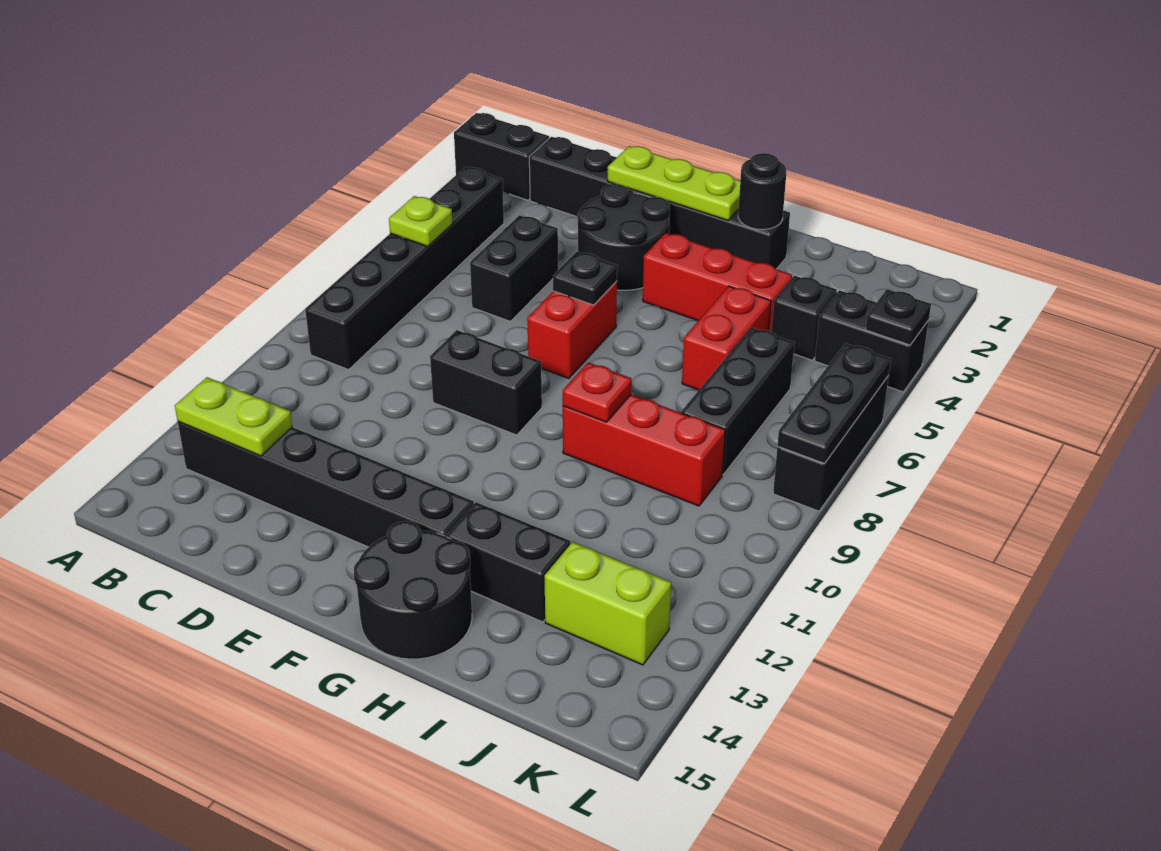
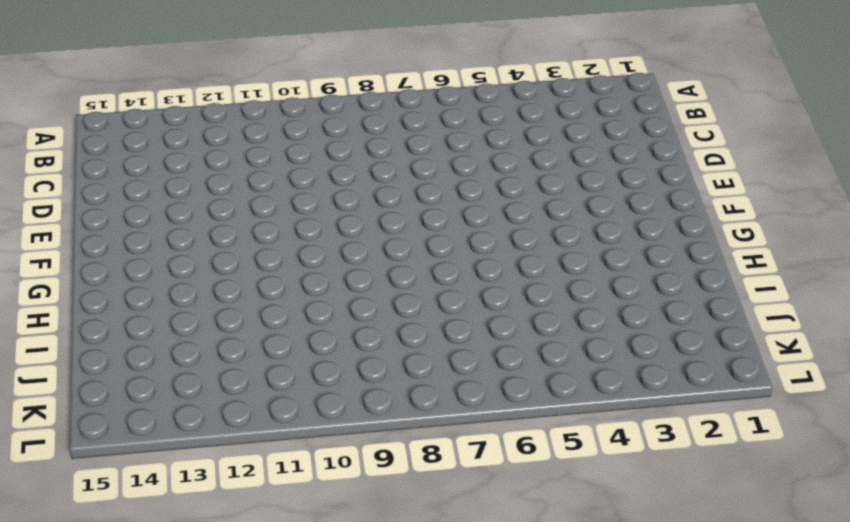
none -> black 1x2 brick [454,113,549,200]
none -> black 1x6 brick [305,167,504,370]
none -> black 1x6 brick [178,422,474,547]

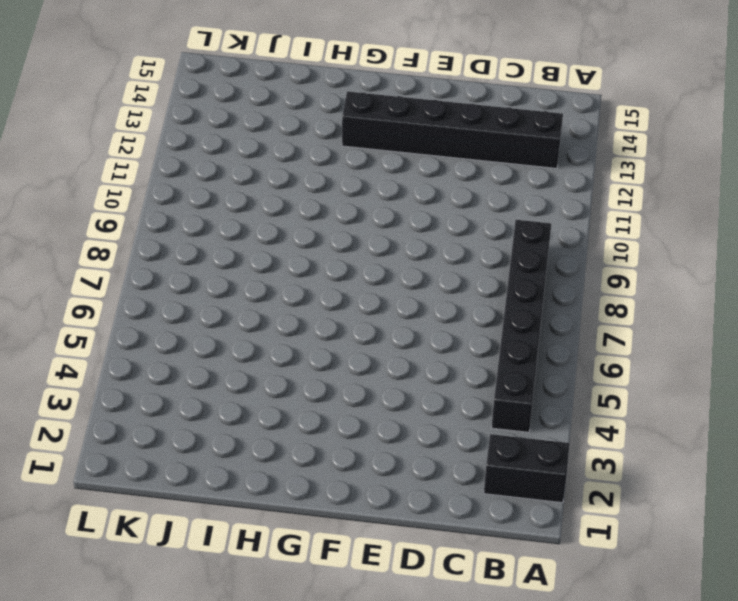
none -> black 1x6 brick [529,137,790,269]
none -> black 1x2 brick [470,215,558,322]
none -> black 2x2 round brick [578,184,670,290]

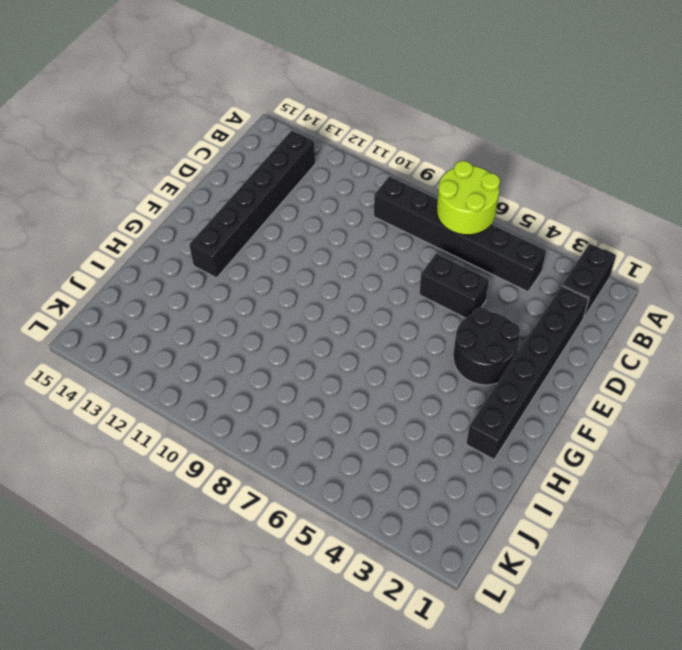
lime 2x2 round brick [437,161,500,235] -> lime 1x1 plate [389,196,453,246]
none -> black 1x2 brick [430,330,542,435]
none -> red 1x2 brick [527,281,617,378]
none -> red 1x3 brick [643,233,792,332]

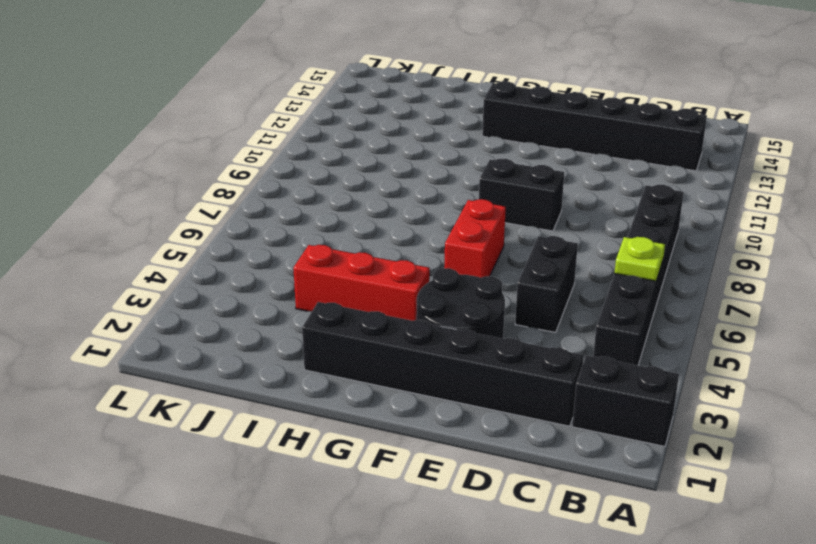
none -> black 2x2 round brick [354,521,472,659]
none -> red 1x3 brick [563,395,725,506]
none -> black 1x2 brick [447,502,570,622]

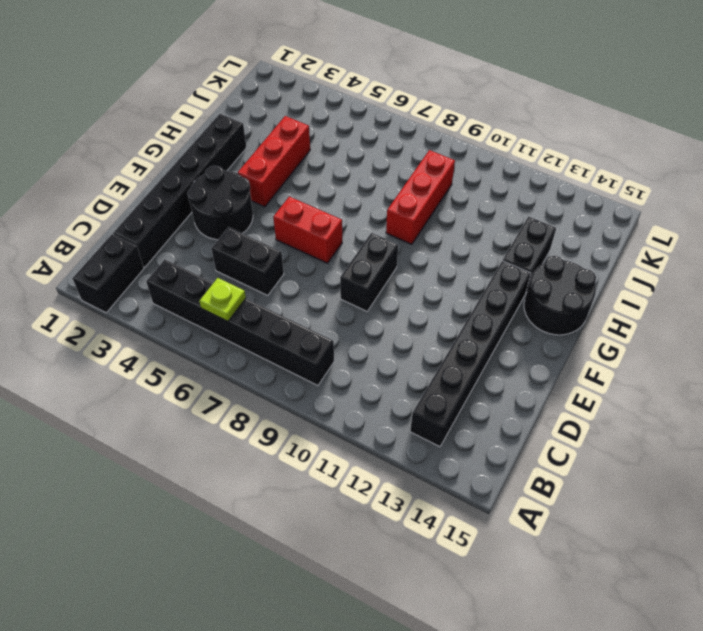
none -> red 1x2 brick [682,286,771,390]
none -> black 1x1 brick [772,276,837,360]
none -> black 1x3 brick [681,328,795,475]

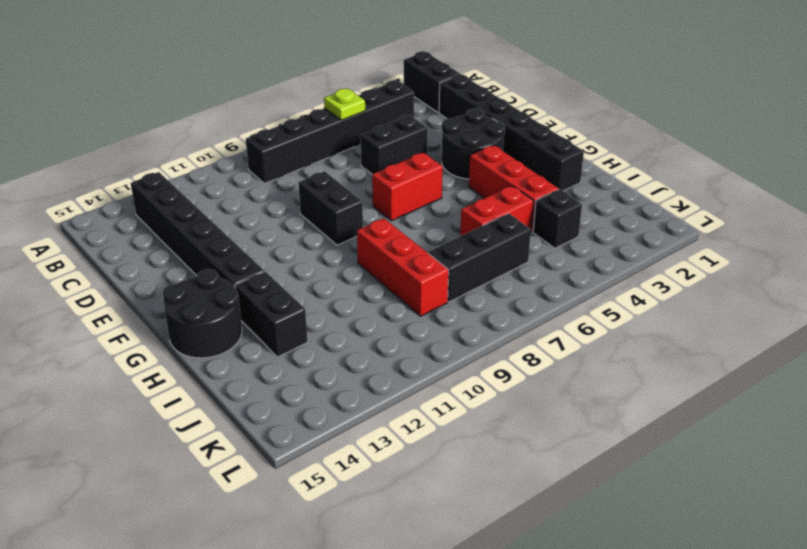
none -> lime 1x2 brick [545,542,671,665]
none -> black 1x2 brick [815,290,929,392]
none -> black 1x3 brick [773,375,889,511]

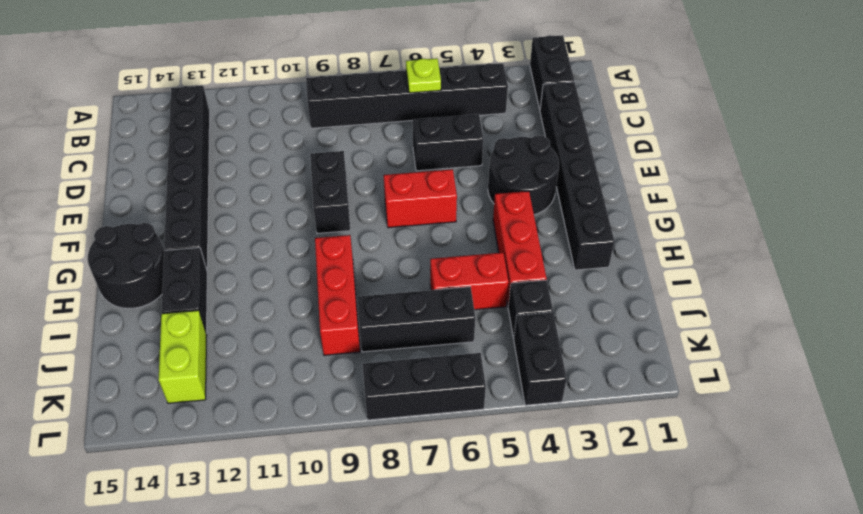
none -> lime 1x2 plate [175,377,292,456]
none -> lime 1x3 plate [608,146,740,220]
none -> black 1x1 plate [553,252,617,305]

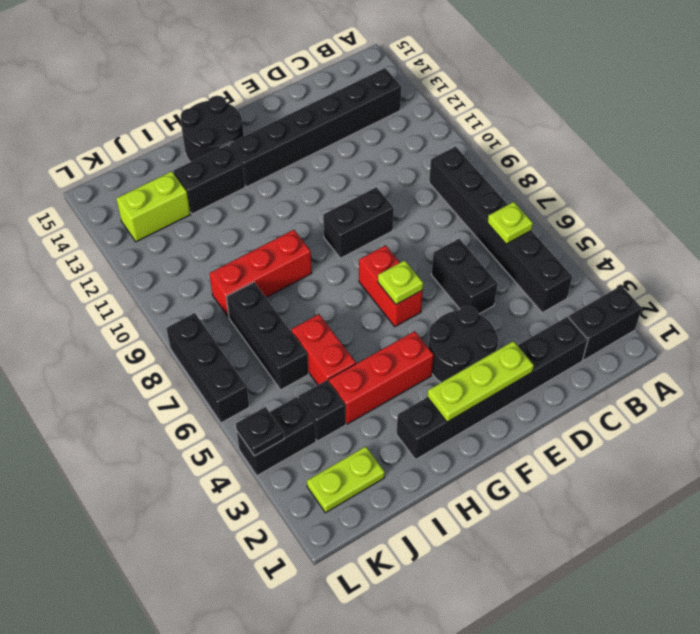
lime 1x1 plate [378,260,423,304] -> black 1x1 plate [553,252,617,305]
lime 1x2 plate [307,446,385,513] -> lime 1x2 plate moved to [175,377,292,456]
none -> black 1x1 round brick [738,153,786,229]
none -> red 1x1 plate [563,363,632,422]
none -> black 1x3 plate [777,343,891,464]

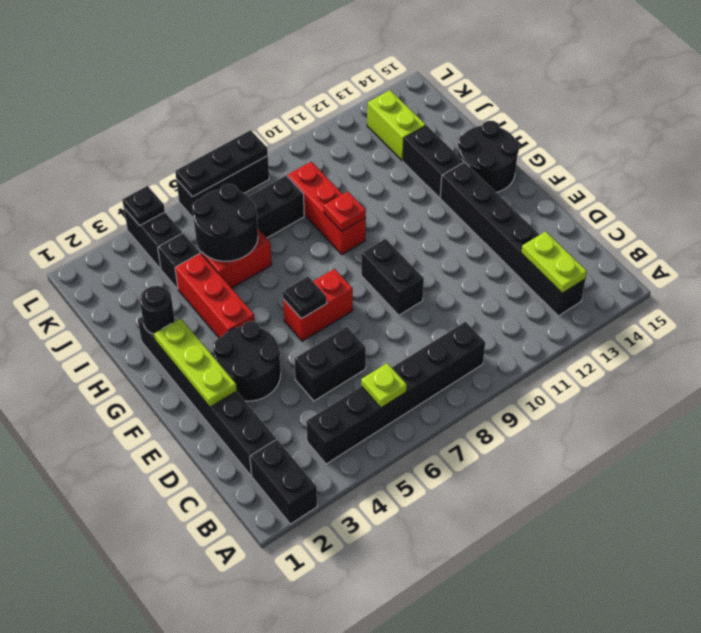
black 2x2 round brick [192,184,258,261] -> none

